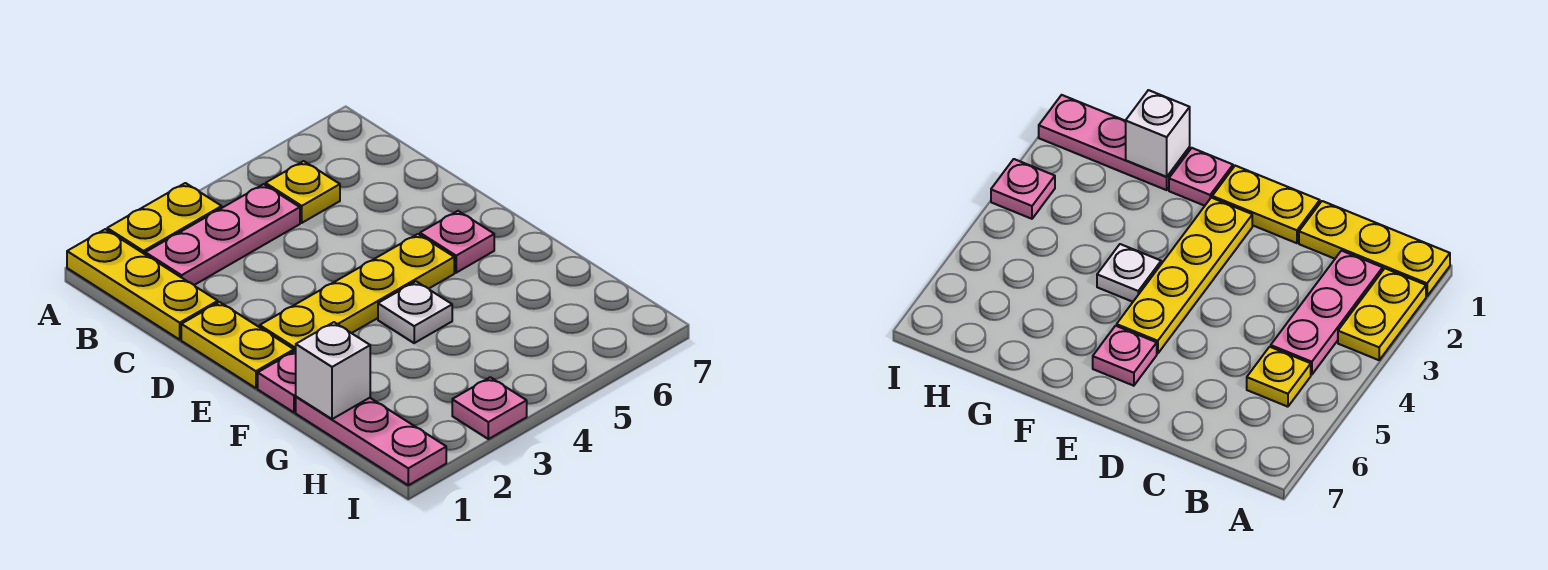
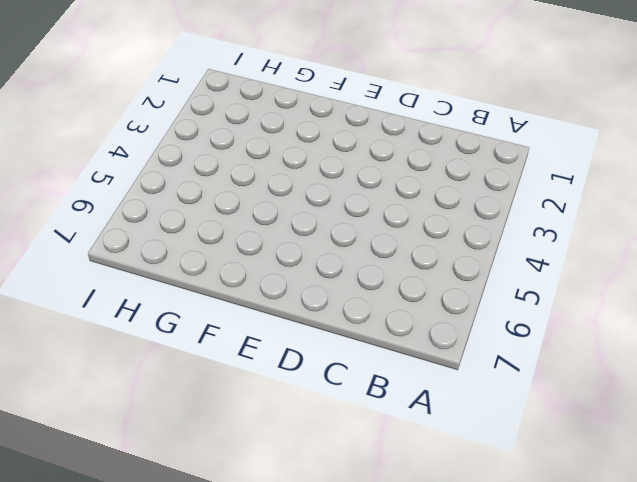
none -> yellow 1x3 plate [67,229,218,340]
none -> yellow 1x2 plate [107,183,222,254]
none -> pink 1x3 plate [145,184,300,285]

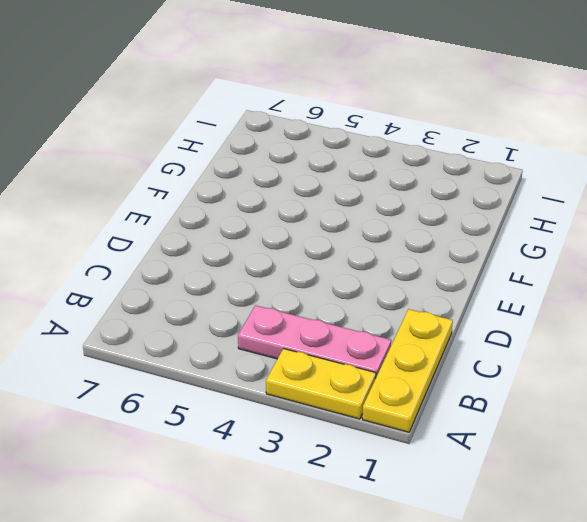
none -> yellow 1x1 plate [266,161,340,223]
none -> yellow 1x2 plate [181,302,294,388]
none -> yellow 1x4 plate [260,234,454,351]

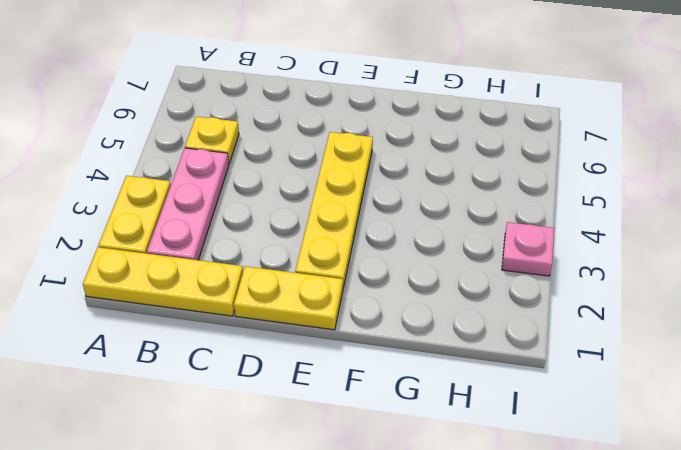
none -> pink 1x1 plate [420,211,494,273]
none -> pink 1x1 plate [258,351,296,412]
none -> white 1x1 plate [378,281,452,343]

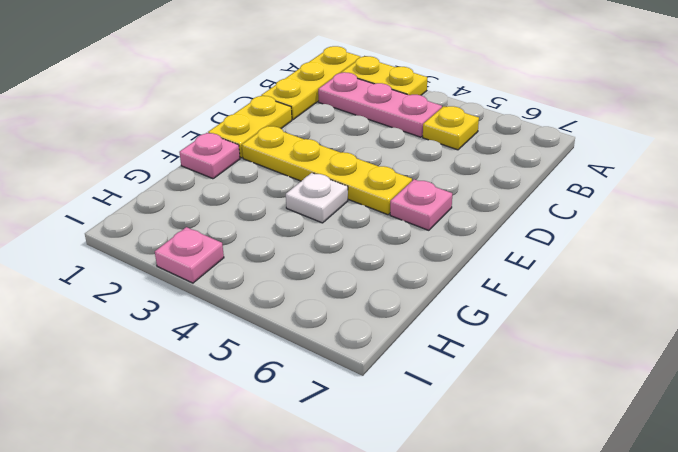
none -> pink 1x3 plate [296,397,446,485]
none -> white 1x1 brick [296,322,370,419]

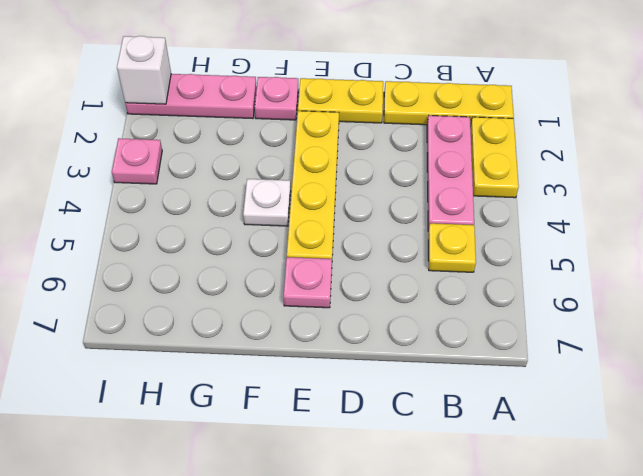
white 1x1 brick [117,36,171,104] -> white 1x1 brick moved to [296,322,370,419]

